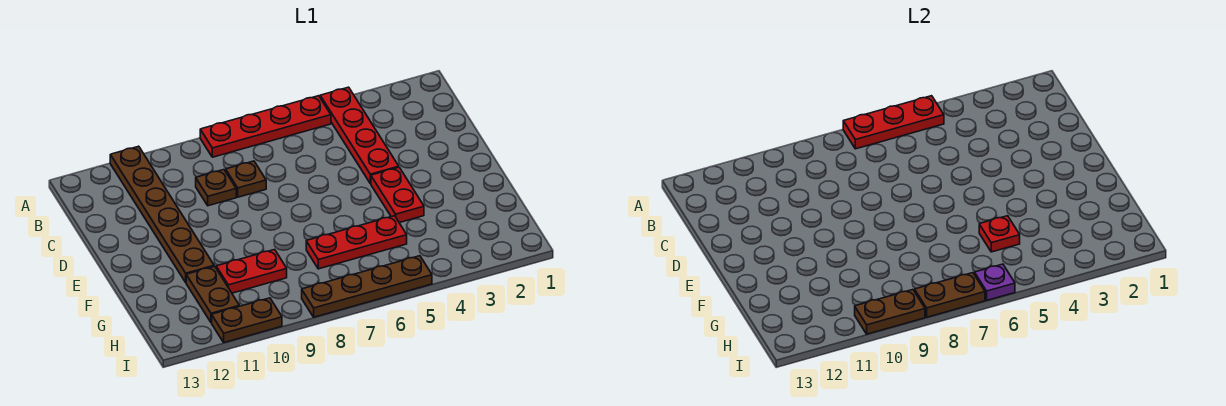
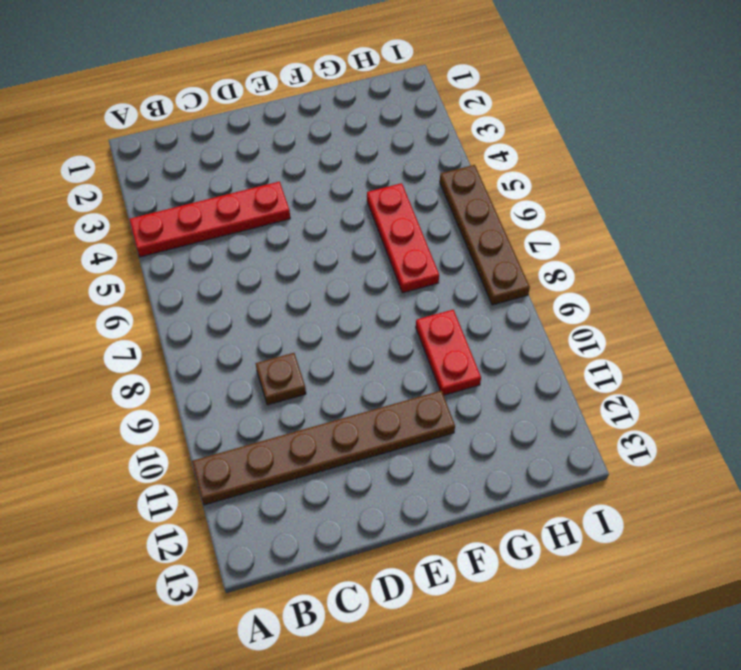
none -> red 1x4 plate [200,96,331,157]
none -> brown 1x1 plate [226,161,266,197]
none -> red 1x2 plate [371,167,424,223]

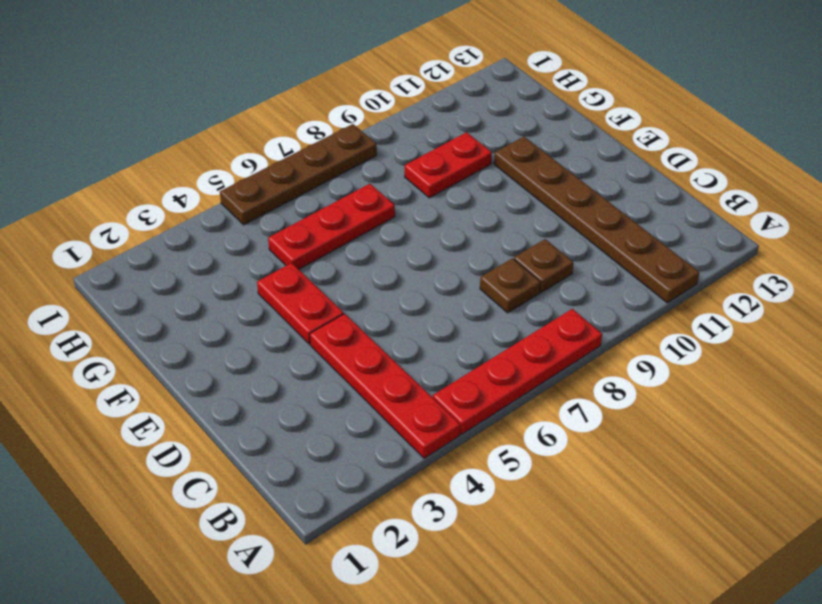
none -> brown 1x2 plate [186,266,239,323]
none -> brown 1x2 plate [212,298,282,343]
none -> red 1x3 plate [843,96,944,149]

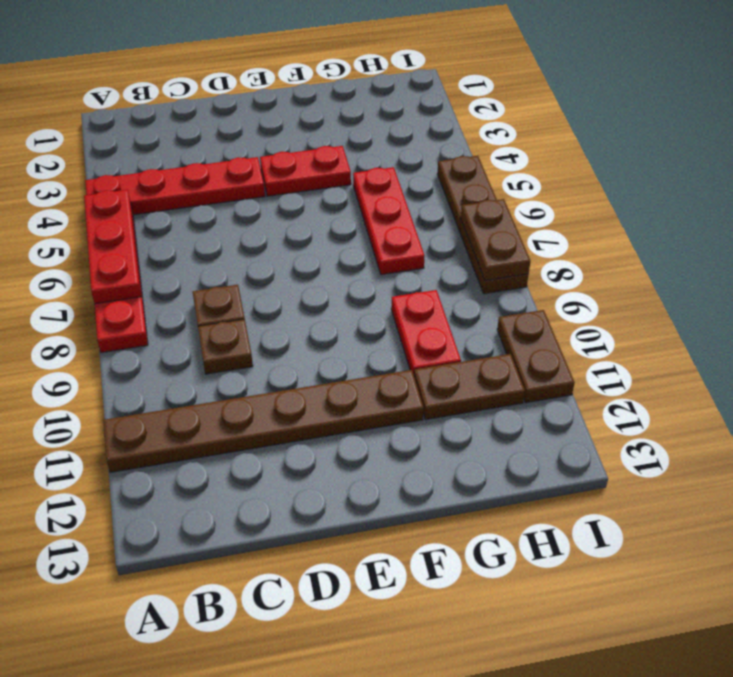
none -> red 1x1 plate [979,216,1020,252]
none -> purple 1x1 plate [974,264,1015,300]
none -> brown 1x2 plate [855,290,925,334]

